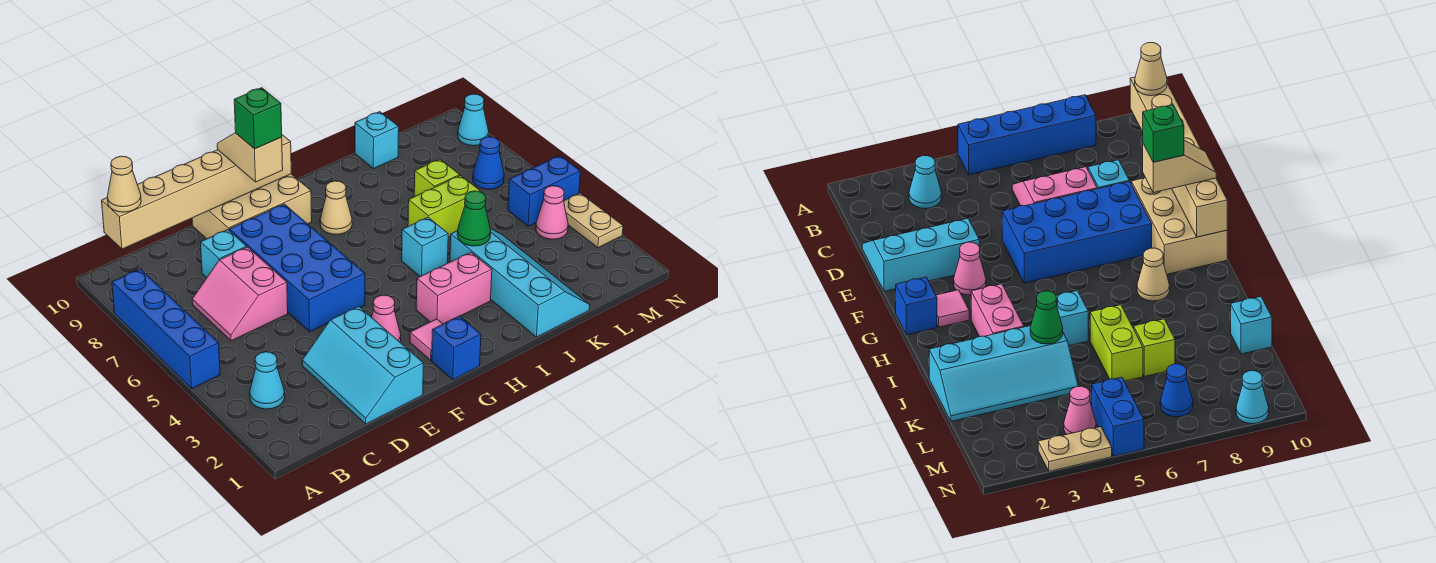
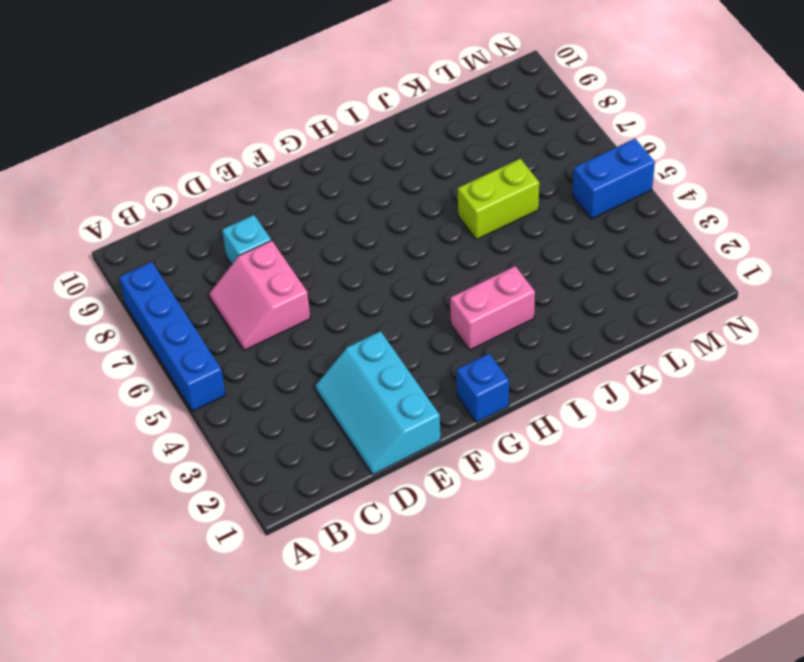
none -> cyan 1x1 cone [250,352,285,409]
none -> blue 2x4 brick [229,204,365,332]
none -> tan 2x3 brick [192,174,312,239]

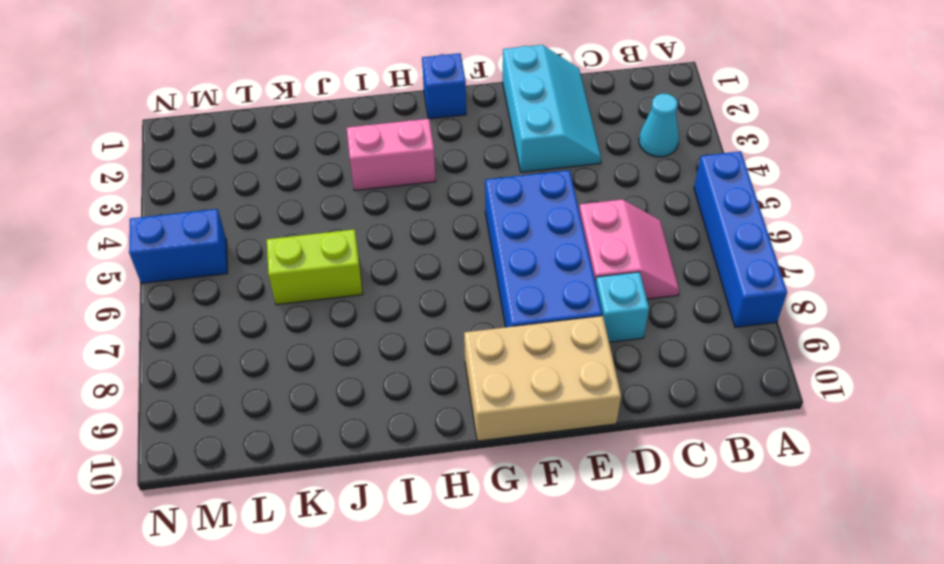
none -> pink 1x1 cone [372,295,401,342]
none -> pink 1x1 tile [410,319,442,360]
none -> tan 1x1 cone [320,181,352,234]

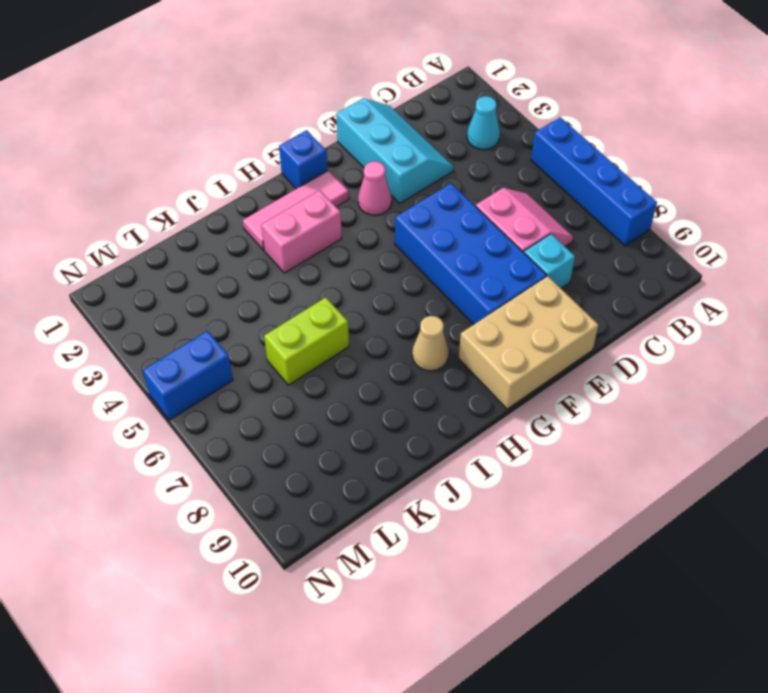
pink 1x3 tile [243,170,349,250] -> pink 1x1 tile [410,319,442,360]
none -> cyan 1x1 brick [402,217,448,276]
none -> cyan 2x4 slope [450,228,590,337]
none -> lime 1x1 brick [414,159,460,197]

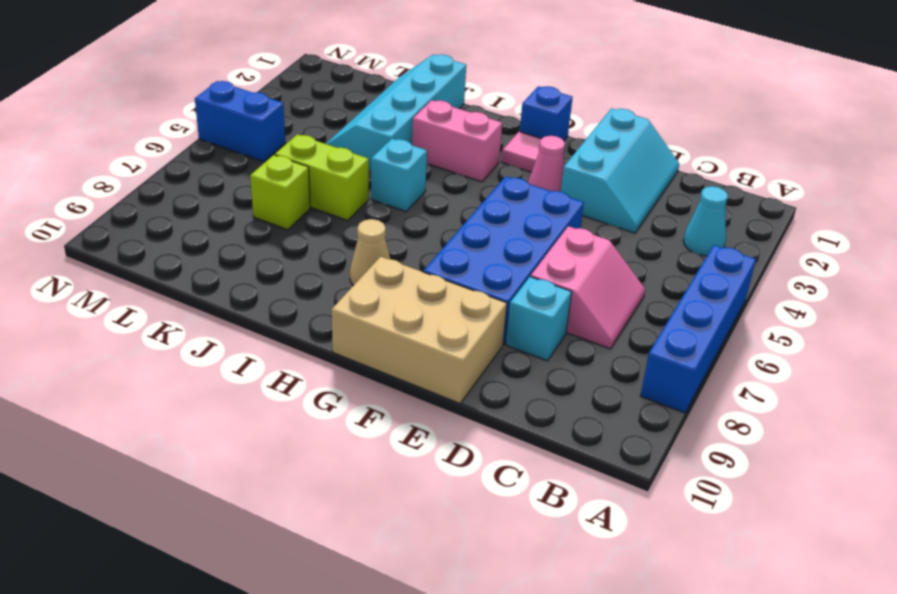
none -> cyan 1x1 brick [355,112,399,169]
none -> pink 1x1 cone [536,186,568,239]
none -> blue 1x1 cone [473,137,504,189]

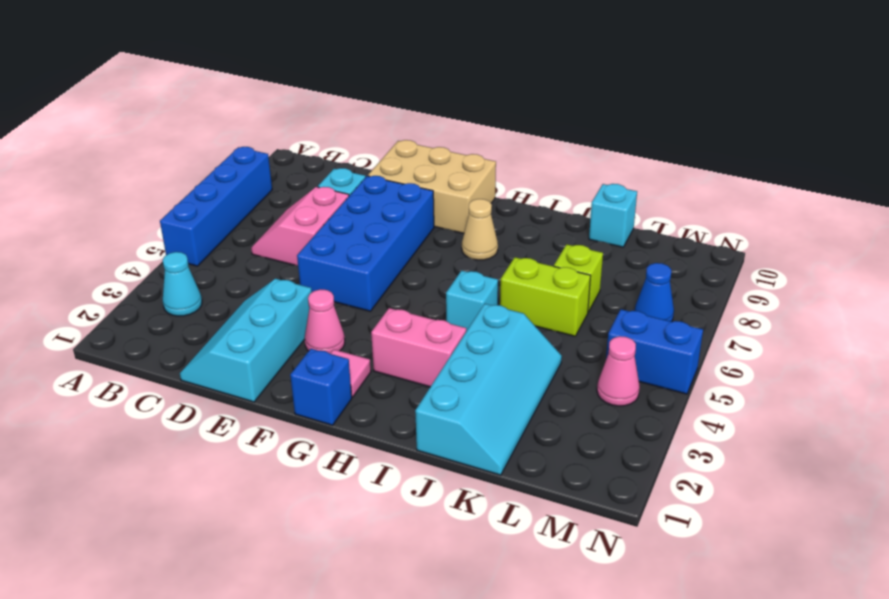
none -> tan 1x2 plate [564,193,623,248]
none -> cyan 1x1 cone [458,94,489,146]
none -> tan 1x6 brick [102,135,291,249]

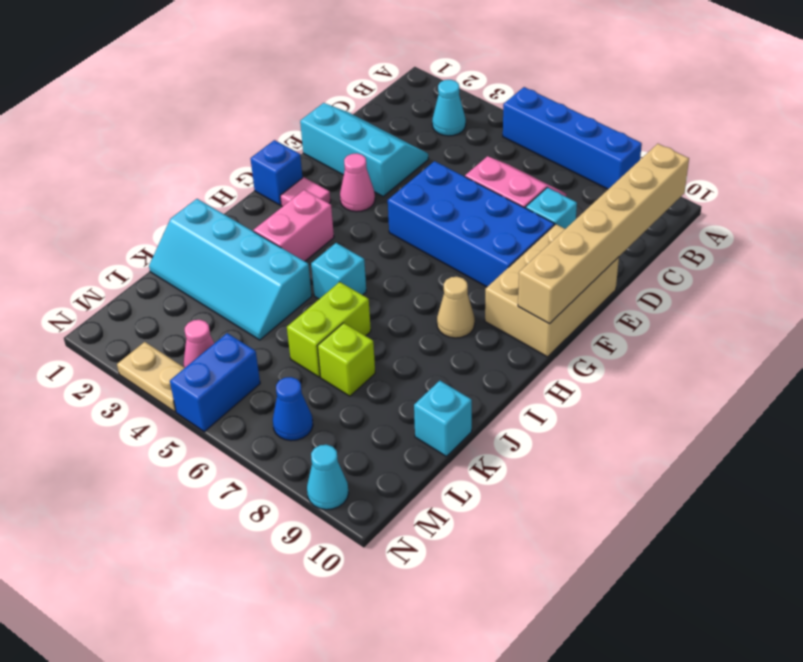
none -> green 1x1 cone [457,191,491,246]
none -> tan 1x1 cone [107,156,141,212]
none -> tan 1x2 slope [217,133,283,182]

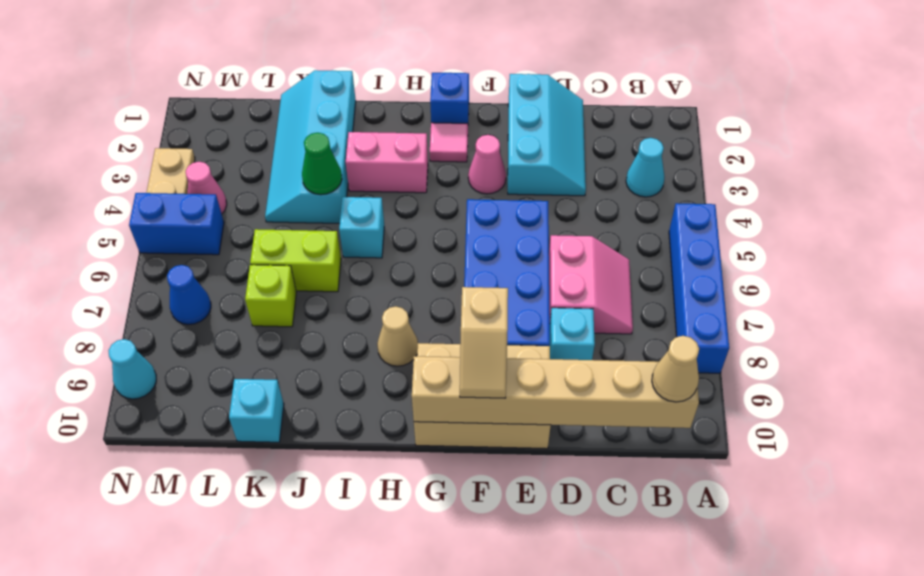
none -> green 1x1 brick [234,88,282,149]

